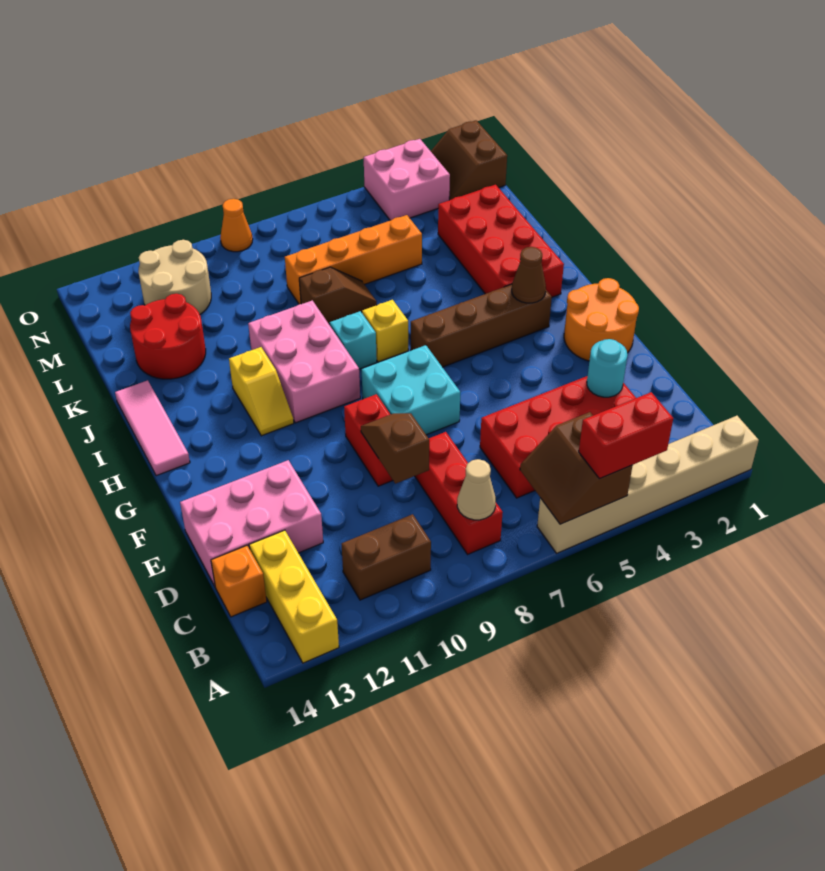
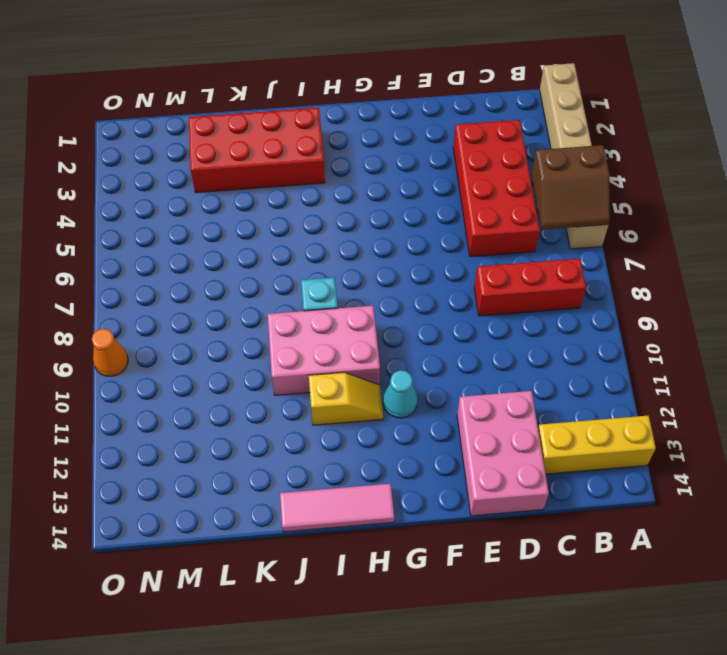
cyan 1x1 cone [383,370,417,418] -> none
none -> brown 1x2 brick [342,514,431,600]
none -> orange 1x1 brick [211,546,267,617]
none -> red 1x2 brick [344,394,393,486]
none -> orange 2x2 round brick [564,278,639,361]

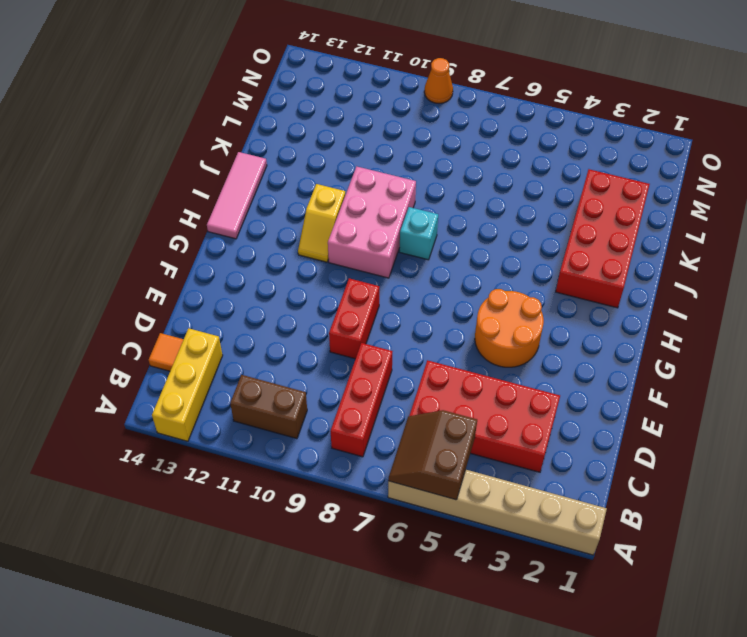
orange 1x1 tile [149,333,183,371] -> orange 1x1 brick [211,546,267,617]
orange 2x2 round brick [475,289,544,367] -> orange 2x2 round brick moved to [564,278,639,361]
none -> pink 2x3 brick [180,460,323,586]
none -> cyan 2x2 brick [362,345,460,435]
none -> brown 1x4 brick [411,284,552,367]
none -> yellow 1x1 brick [362,300,408,362]

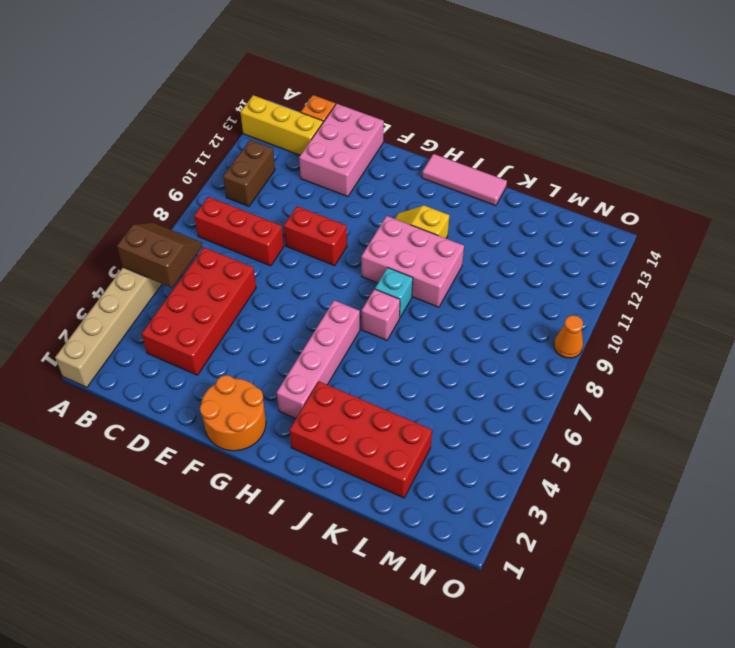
pink 1x4 brick [277,300,360,418] -> brown 1x4 brick [411,284,552,367]
pink 1x1 brick [362,289,400,340] -> yellow 1x1 brick [362,300,408,362]
none -> cyan 2x2 brick [362,345,460,435]
none -> brown 1x2 slope [299,267,377,324]
none -> red 2x2 round brick [130,294,206,379]
none -> orange 1x4 brick [285,215,422,304]

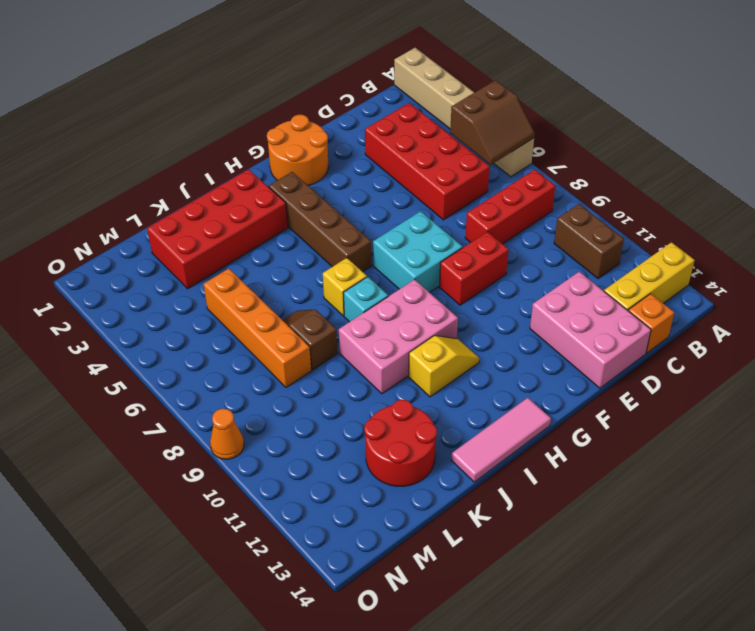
none -> tan 2x2 round brick [138,240,211,314]
none -> brown 2x2 slope [431,120,507,200]
none -> pink 2x2 brick [364,139,450,220]
none -> tan 1x1 cone [457,459,496,520]

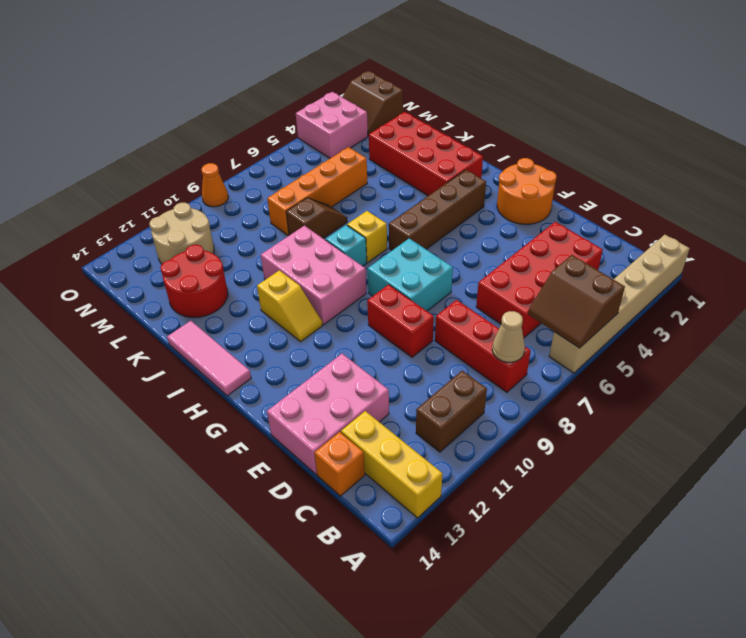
none -> cyan 1x1 round brick [587,339,627,397]
none -> brown 1x2 slope [361,413,429,484]
none -> brown 1x1 cone [512,247,546,303]
none -> red 1x2 brick [579,392,673,479]

